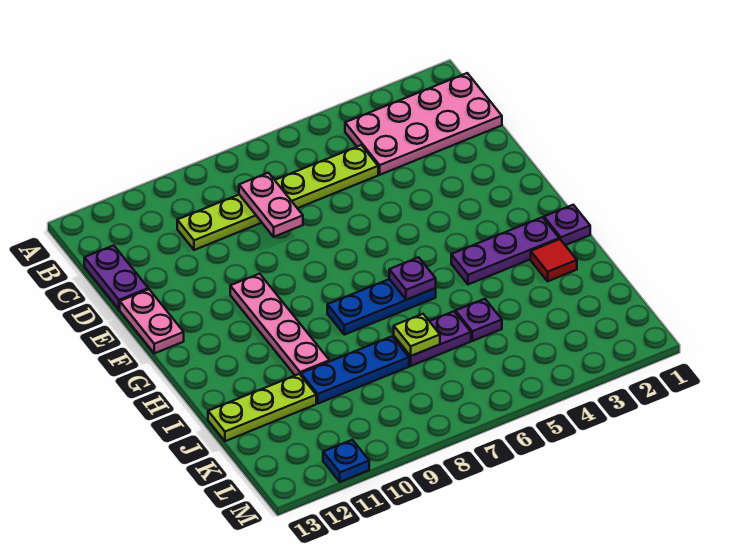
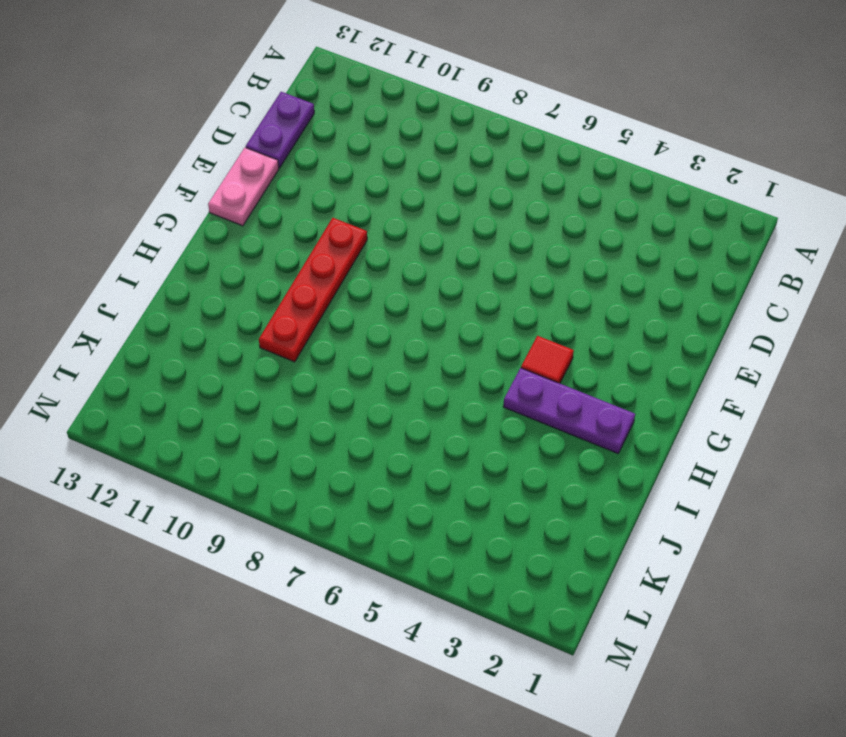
red 1x4 plate [259,218,367,362] -> pink 1x4 plate [230,274,330,375]
red 1x1 tile [521,336,574,383] -> red 1x1 tile moved to [531,239,577,281]
none -> pink 2x4 plate [345,73,502,175]
none -> lime 1x6 plate [177,145,378,250]
none -> purple 1x1 plate [544,205,590,245]

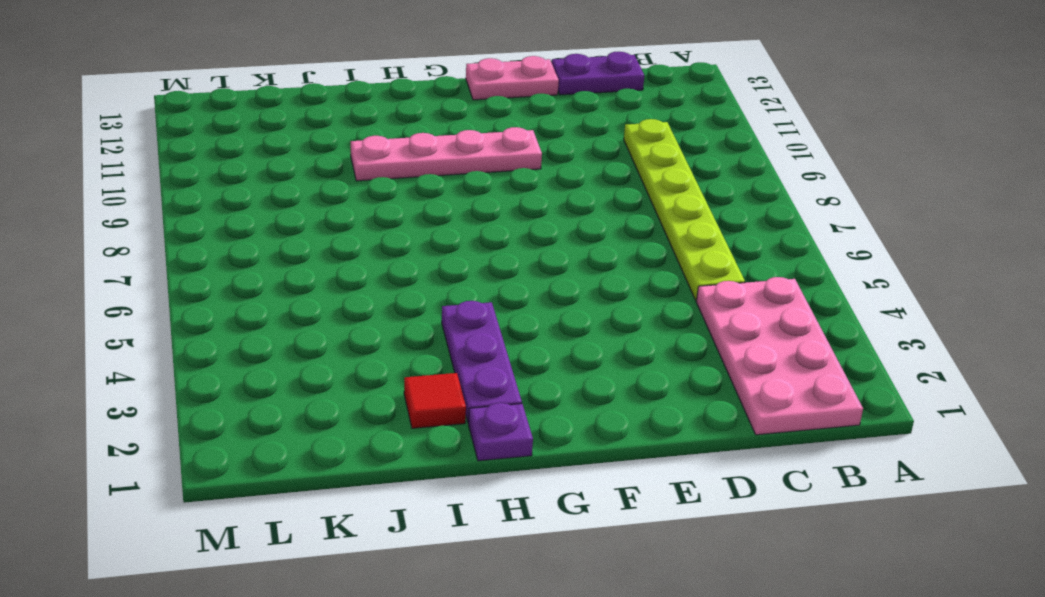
none -> blue 1x3 plate [327,279,436,335]
none -> purple 1x1 plate [456,299,502,341]
none -> purple 1x2 plate [394,311,471,366]

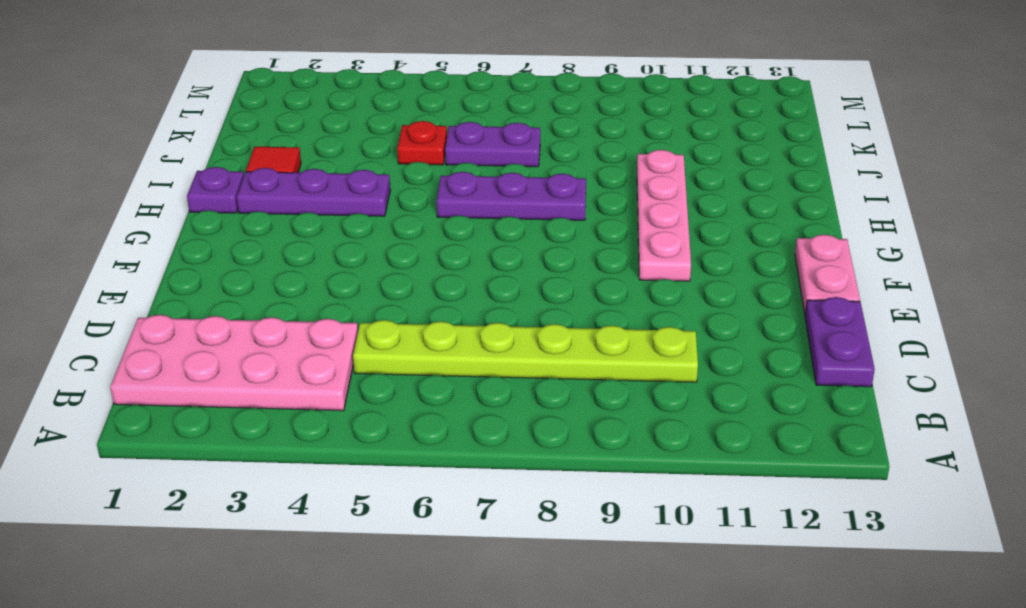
purple 1x3 plate [436,172,586,220] -> blue 1x3 plate [327,279,436,335]
red 1x1 plate [397,121,447,165] -> purple 1x1 plate [456,299,502,341]
none -> blue 1x3 plate [301,337,409,404]
none -> lime 1x3 plate [208,374,316,441]
none -> blue 1x1 plate [323,440,369,482]

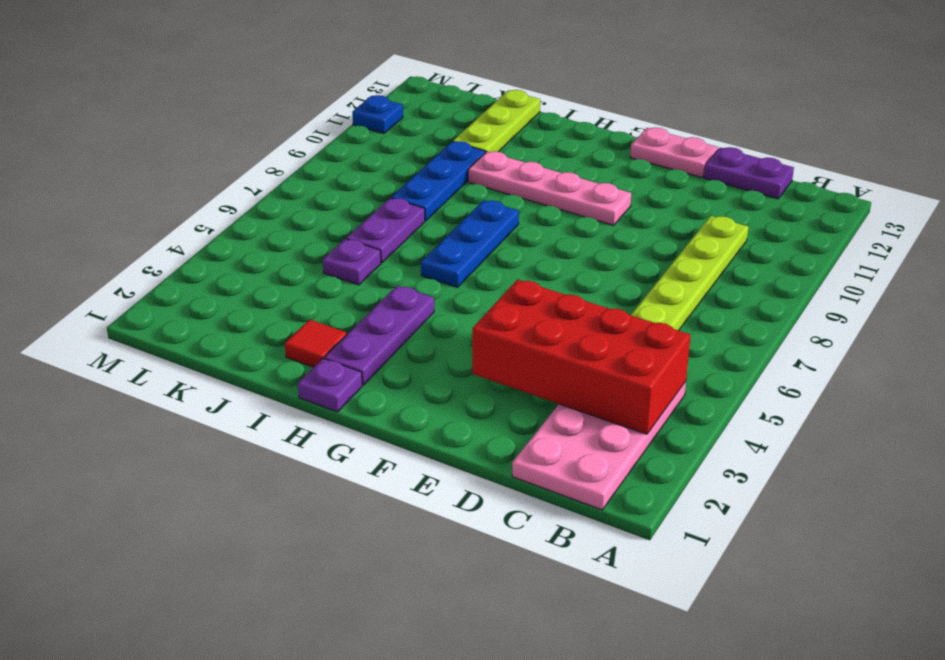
red 2x4 brick [472,279,691,434] -> none
none -> pink 1x2 plate [239,173,303,237]
none -> purple 1x1 plate [389,257,436,300]
none -> lime 1x1 plate [394,314,440,356]

